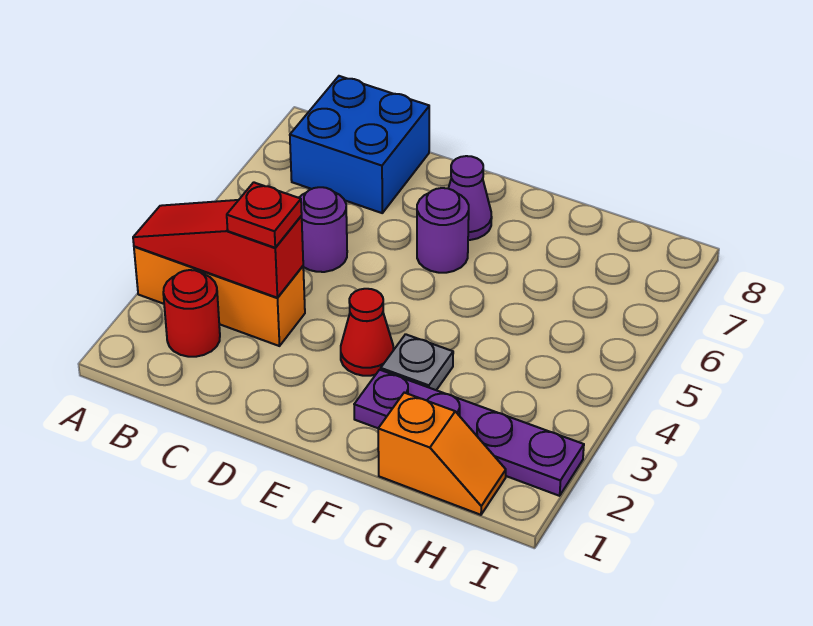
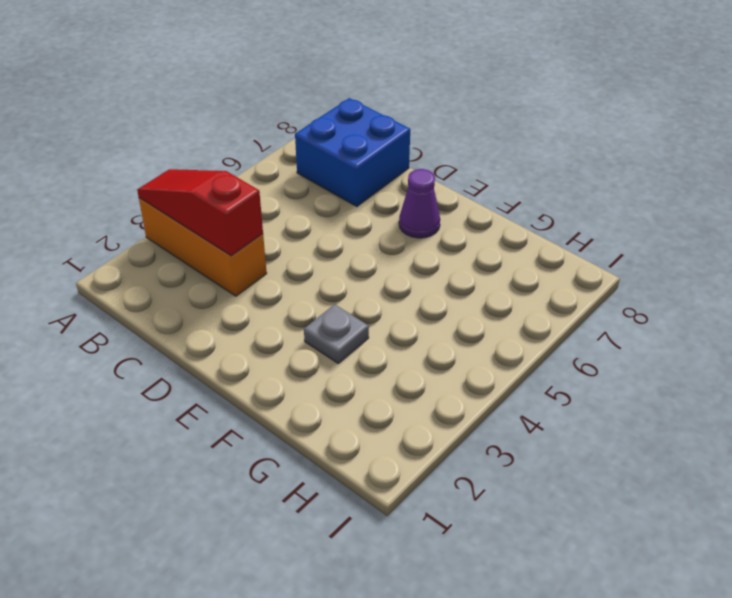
none -> red 1x1 round brick [163,270,220,357]
none -> purple 1x1 round brick [299,187,347,272]
none -> red 1x1 cone [341,289,393,376]

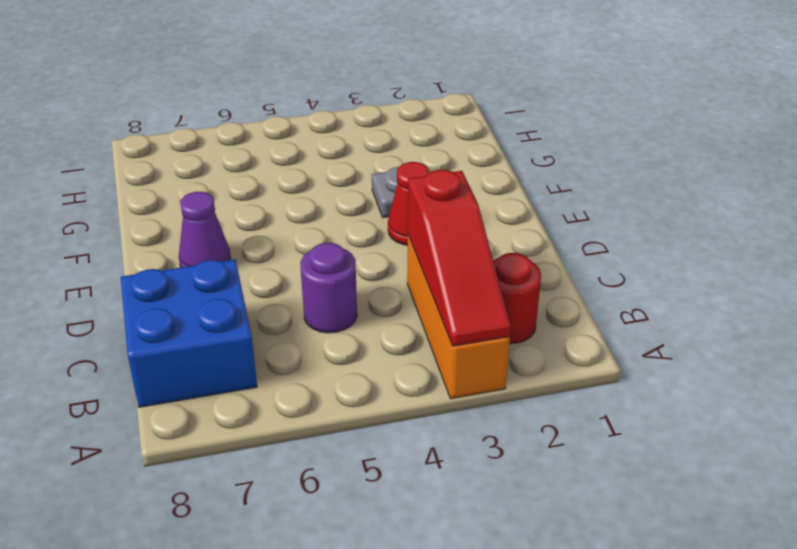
none -> purple 1x1 round brick [417,188,469,273]
none -> purple 1x4 plate [354,370,584,496]
none -> orange 1x2 slope [378,393,506,515]

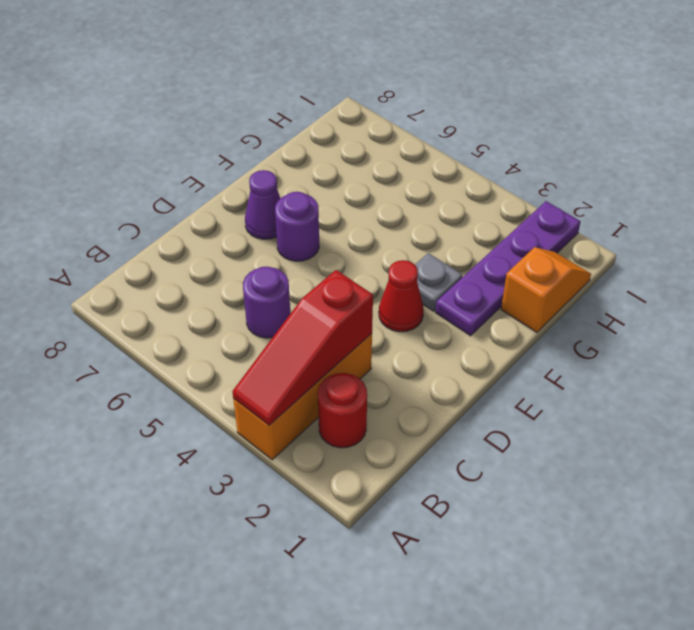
none -> blue 2x2 brick [290,76,429,213]
none -> red 1x1 plate [227,182,302,248]

